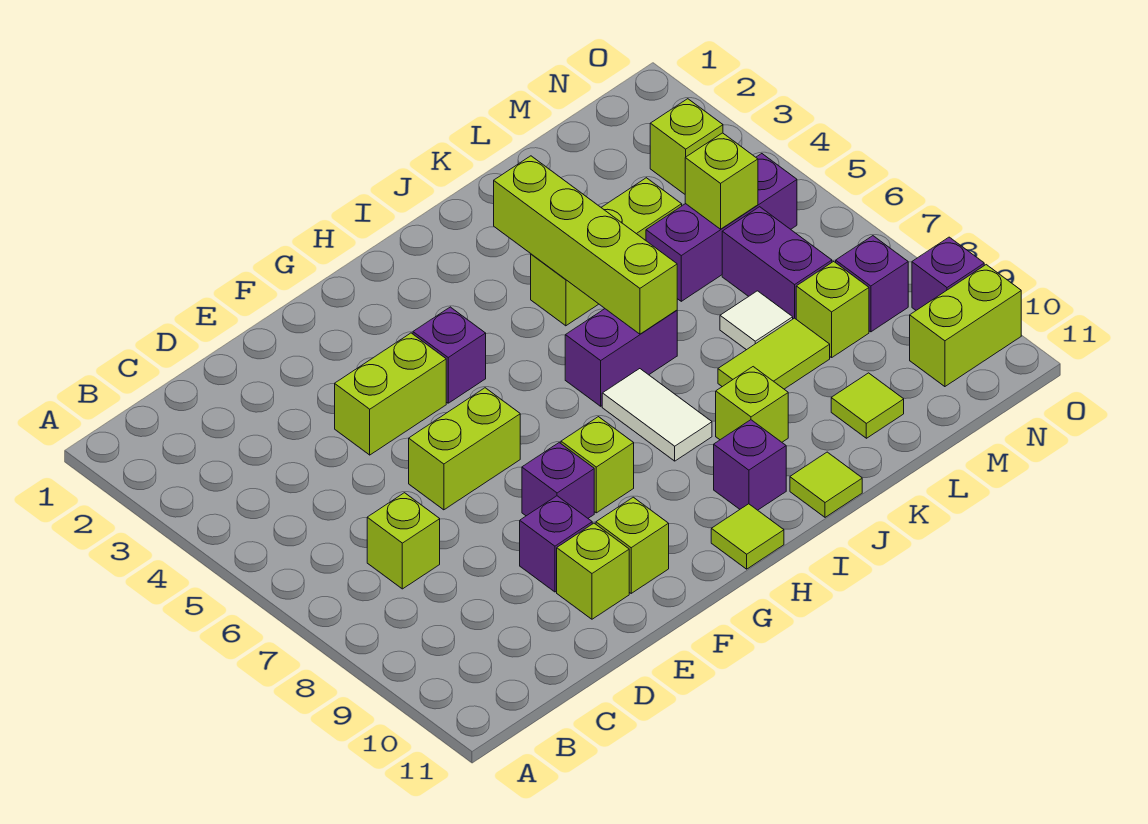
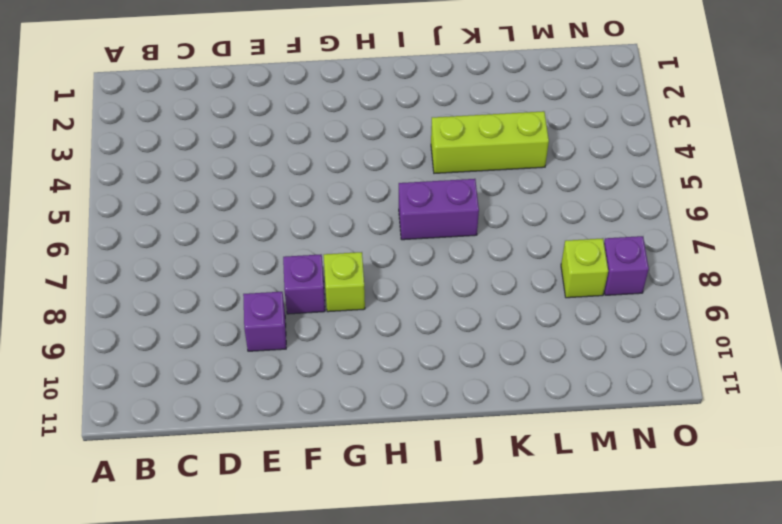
none -> lime 1x1 brick [367,493,440,589]
none -> lime 1x2 brick [335,333,446,455]
none -> lime 1x2 brick [409,388,520,510]

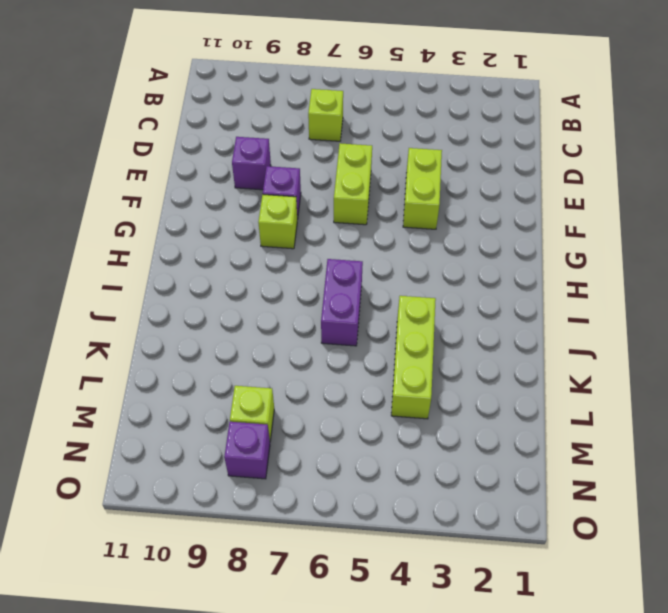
none -> lime 1x1 brick [557,523,629,619]
none -> lime 1x1 brick [596,497,669,593]
none -> purple 1x1 brick [413,307,486,403]

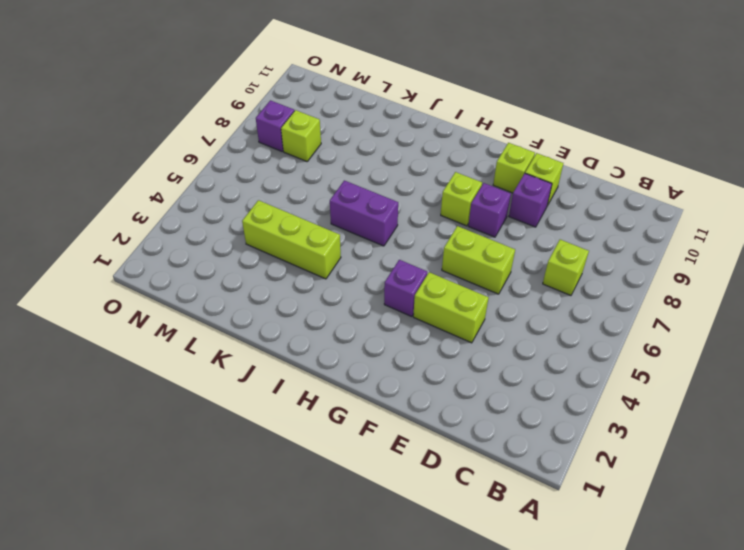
none -> lime 1x1 tile [711,504,784,569]
none -> white 1x2 tile [602,369,712,461]
none -> purple 1x1 brick [714,420,786,510]

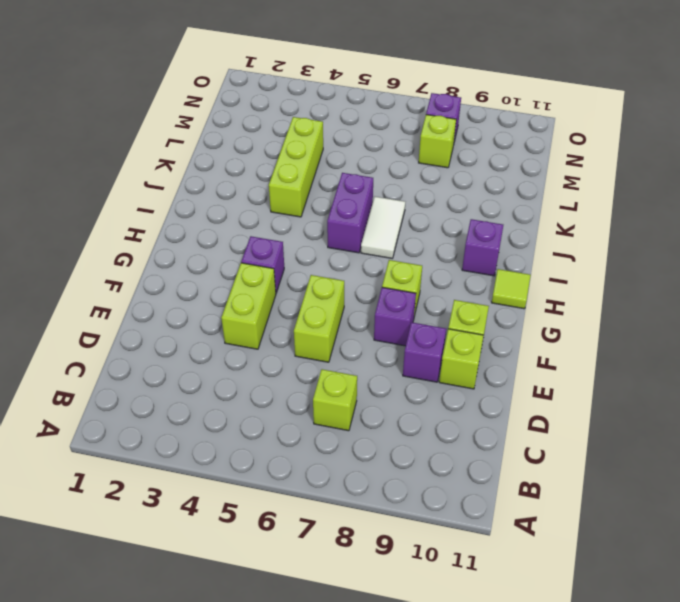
white 1x2 tile [361,197,405,258] -> white 1x2 tile turned to [602,369,712,461]
none -> lime 1x1 brick [716,367,788,442]
none -> lime 1x1 tile [790,452,862,517]
none -> lime 1x2 tile [718,318,830,389]

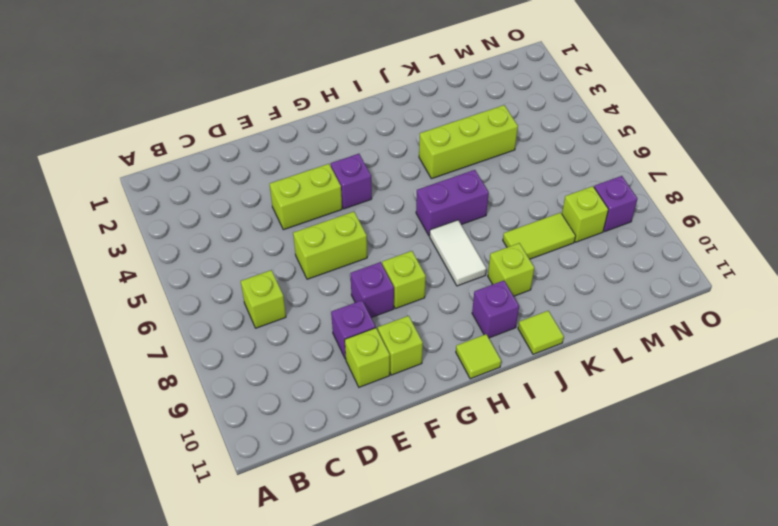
none -> purple 1x3 brick [646,154,797,301]
none -> white 1x1 tile [720,291,793,350]
none -> lime 1x1 tile [831,373,904,438]

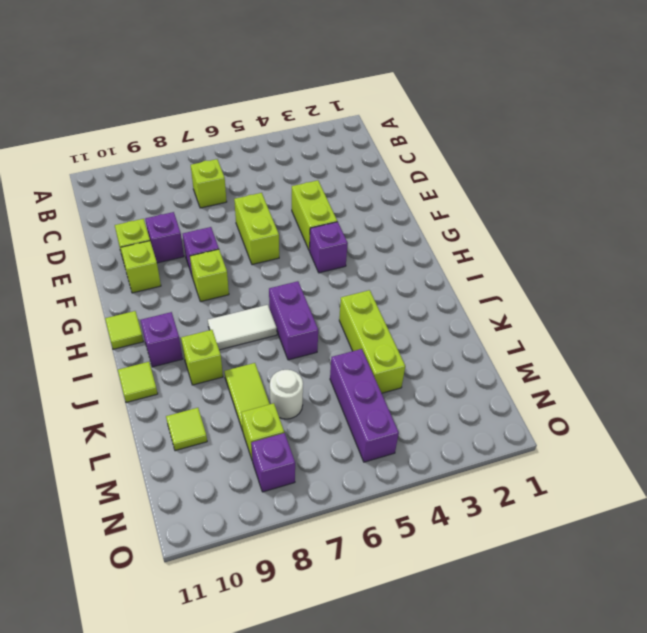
white 1x1 round brick [270,370,303,419] -> white 1x1 tile [720,291,793,350]
none -> purple 1x2 brick [722,207,832,319]
none -> lime 1x1 brick [650,99,723,194]
none -> lime 1x2 brick [910,265,1021,387]

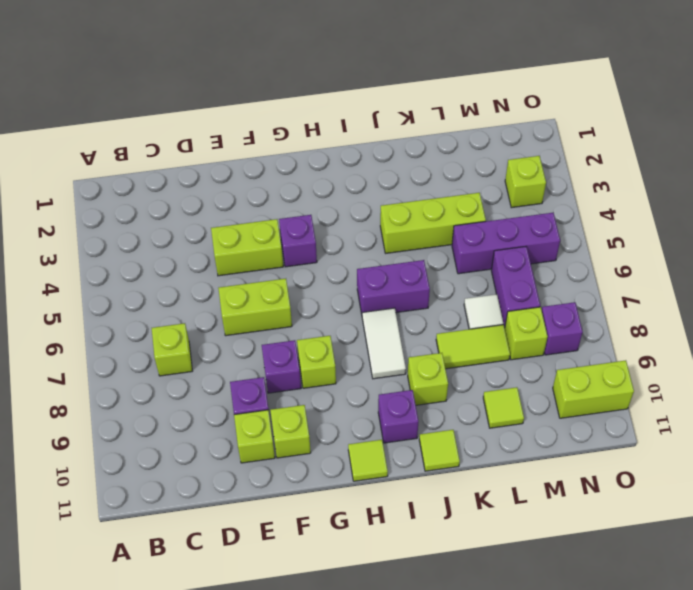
none -> purple 1x1 brick [912,237,984,310]
none -> lime 1x4 brick [494,156,677,334]
none -> lime 1x1 brick [685,133,758,229]

